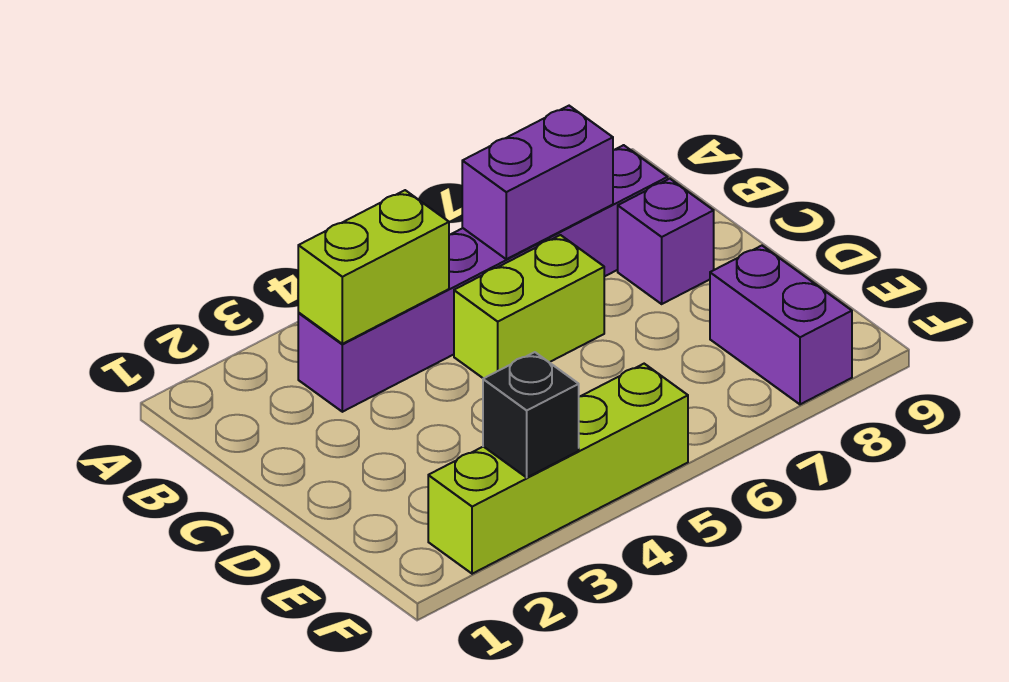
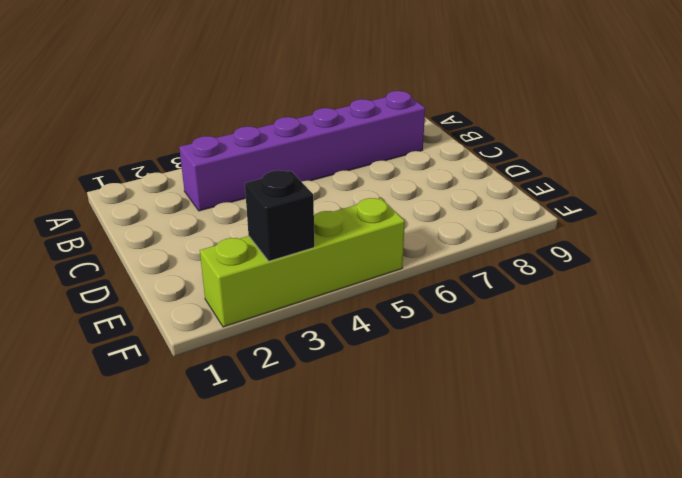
none -> lime 1x2 brick [454,235,604,379]
none -> purple 1x1 brick [618,179,714,304]

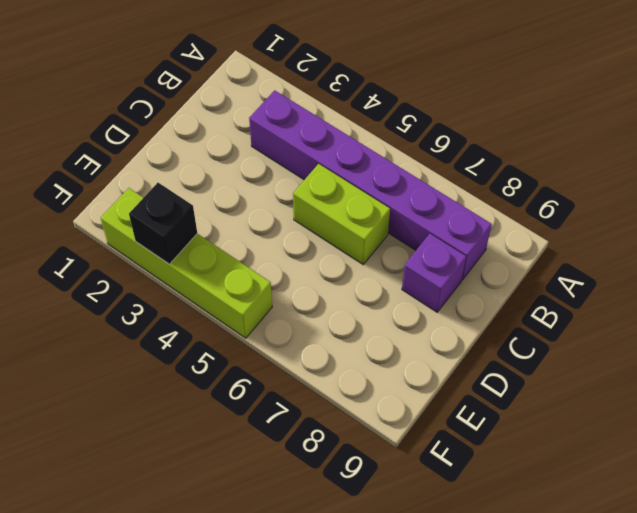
none -> purple 1x2 brick [710,246,852,404]
none -> lime 1x2 brick [298,190,449,344]

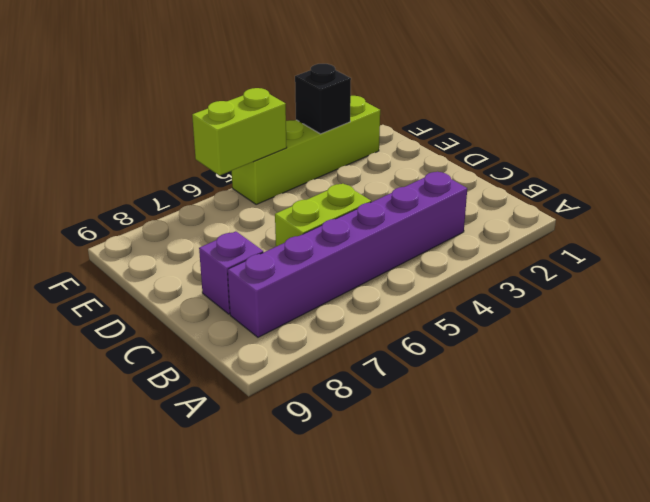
lime 1x2 brick [192,88,287,176] -> lime 1x2 brick moved to [298,190,449,344]
none -> purple 1x2 brick [710,246,852,404]
none -> purple 1x2 brick [462,106,613,259]

